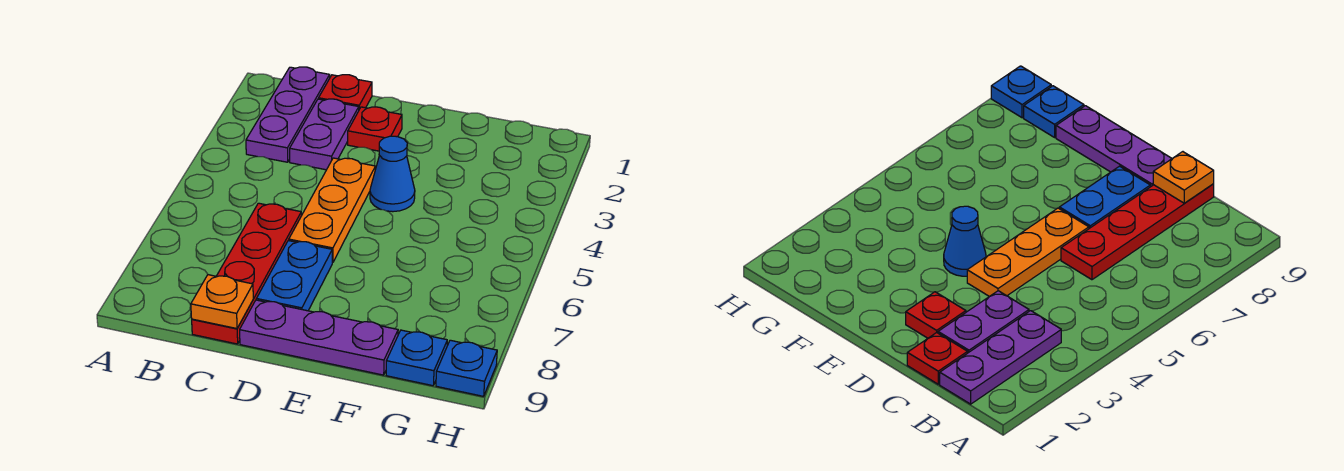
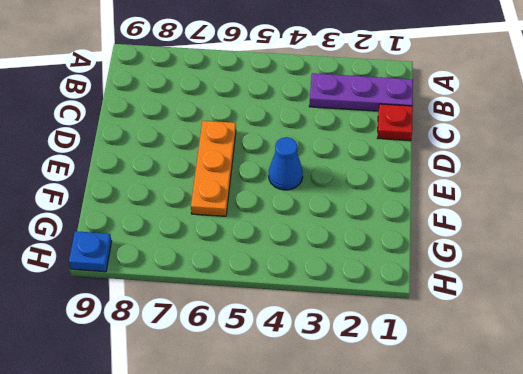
orange 1x3 plate [191,121,236,216] -> orange 1x3 plate turned to [289,158,375,263]
none -> purple 1x2 plate [290,99,359,170]
none -> red 1x4 plate [192,203,301,344]
none -> red 1x1 plate [348,107,402,151]

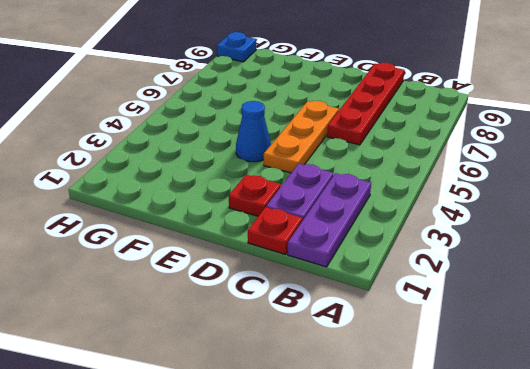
none -> blue 1x2 plate [257,241,332,311]
none -> purple 1x3 plate [240,300,398,375]
none -> blue 1x1 plate [386,330,447,386]

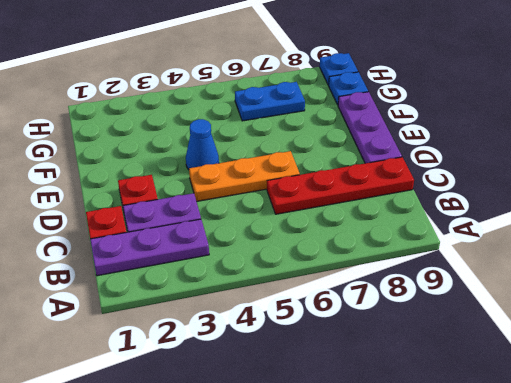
blue 1x2 plate [235,82,305,121] -> blue 1x2 plate moved to [257,241,332,311]
none -> orange 1x1 plate [191,275,253,329]

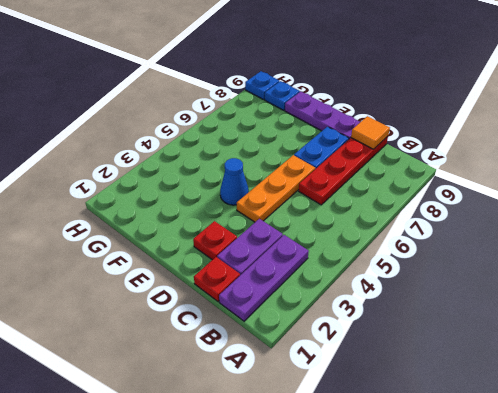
orange 1x1 tile [351,116,390,149] -> orange 1x1 plate [191,275,253,329]

